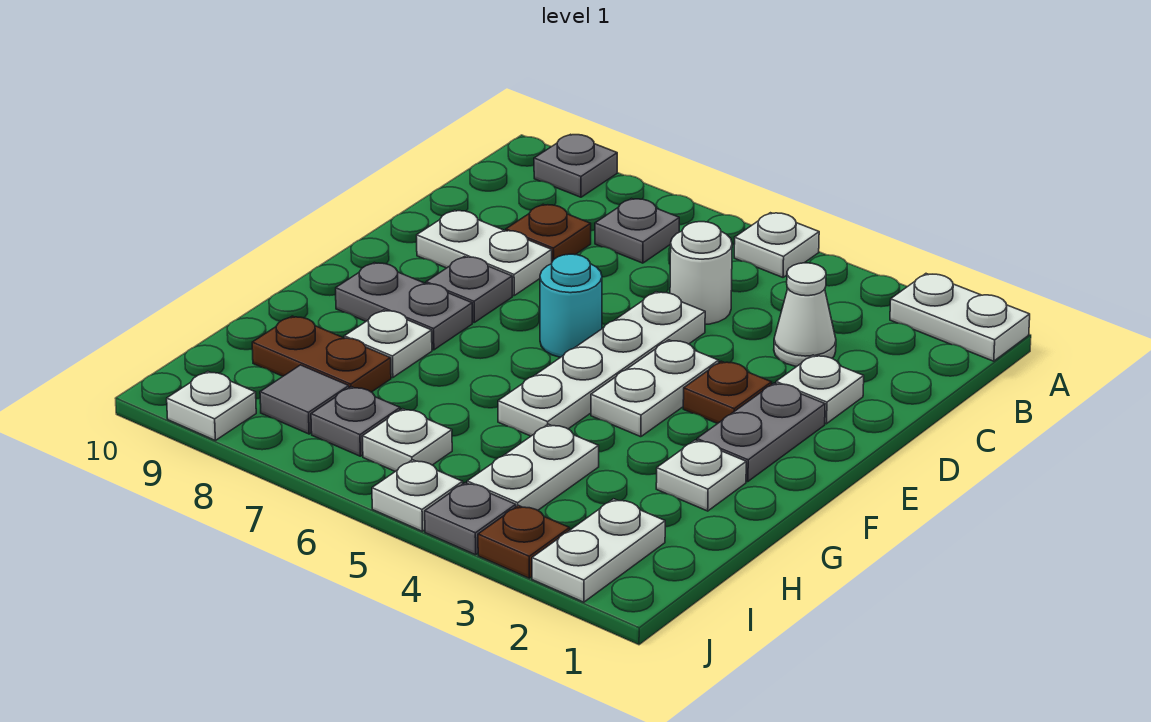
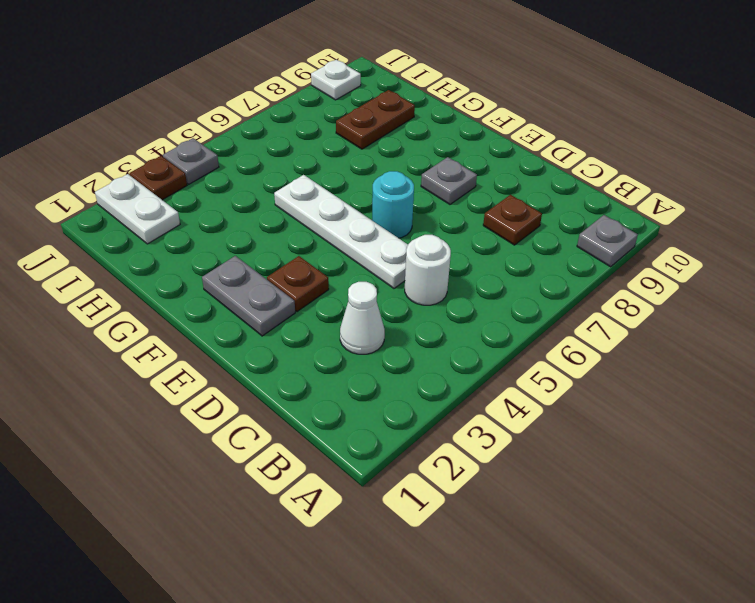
none -> white 1x2 plate [890,274,1030,361]
none -> white 1x1 plate [734,213,819,277]
none -> grey 1x1 plate [595,199,679,263]

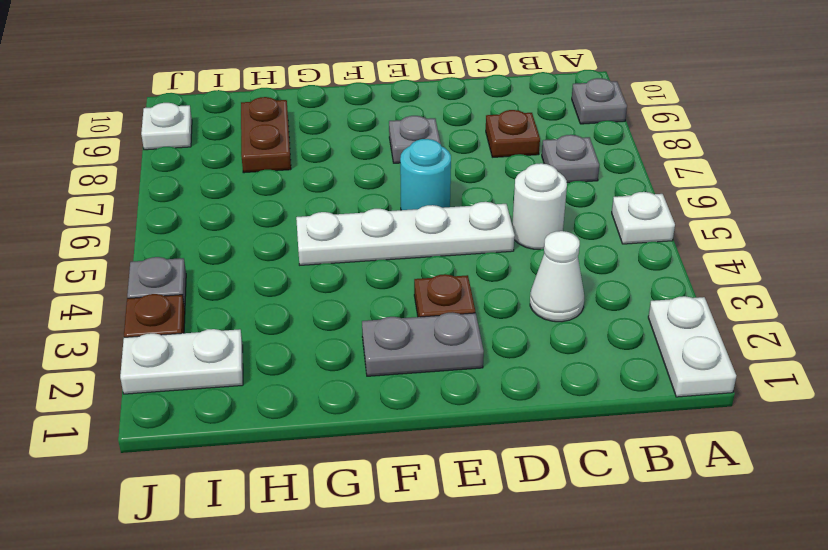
none -> white 1x1 plate [776,355,864,424]
none -> white 1x2 plate [417,210,552,296]
none -> white 1x2 plate [591,340,719,437]

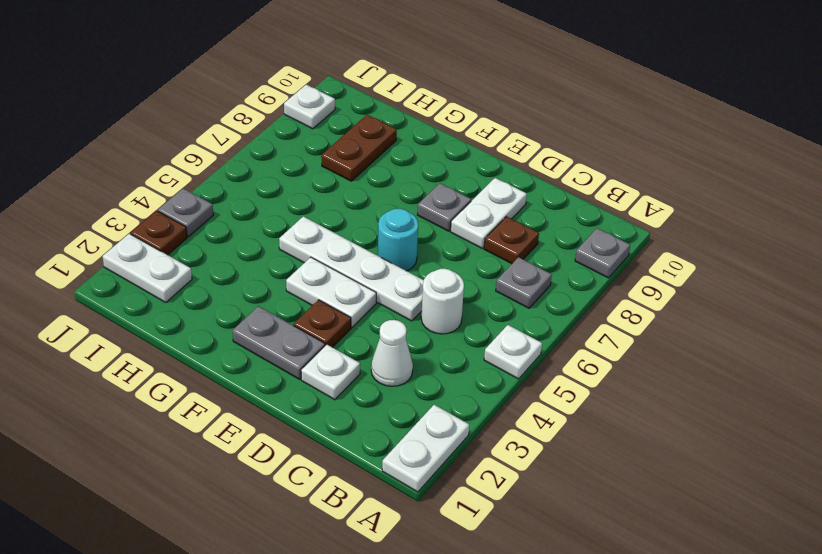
none -> grey 1x2 plate [336,263,472,350]
none -> white 1x1 plate [656,440,746,511]
none -> white 1x1 plate [344,310,432,378]

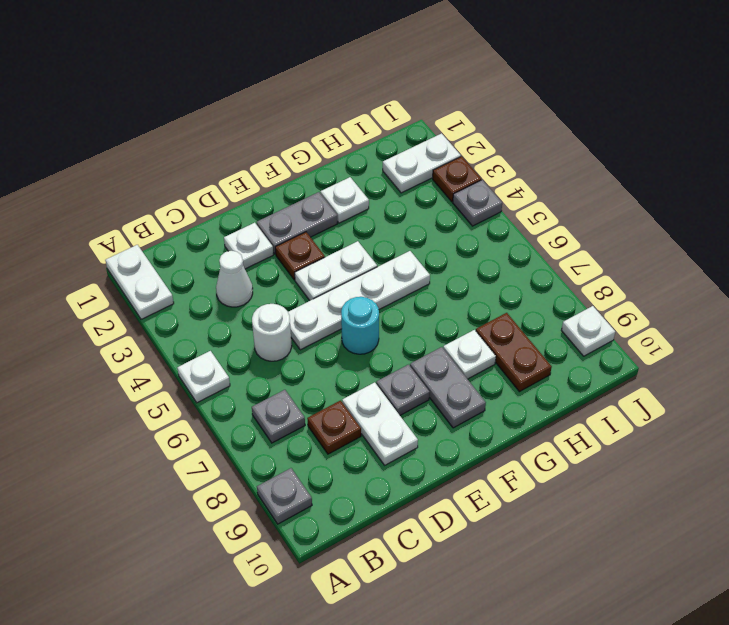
none -> white 1x2 plate [467,424,599,510]
none -> white 1x1 plate [362,409,452,471]
none -> grey 1x1 plate [311,387,400,456]

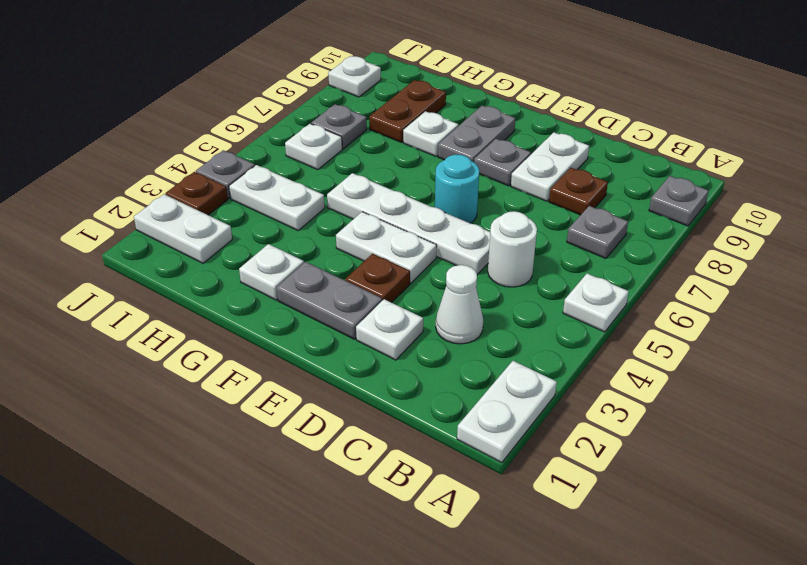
none -> grey 1x1 tile [260,365,349,434]
none -> white 1x1 plate [372,460,463,531]

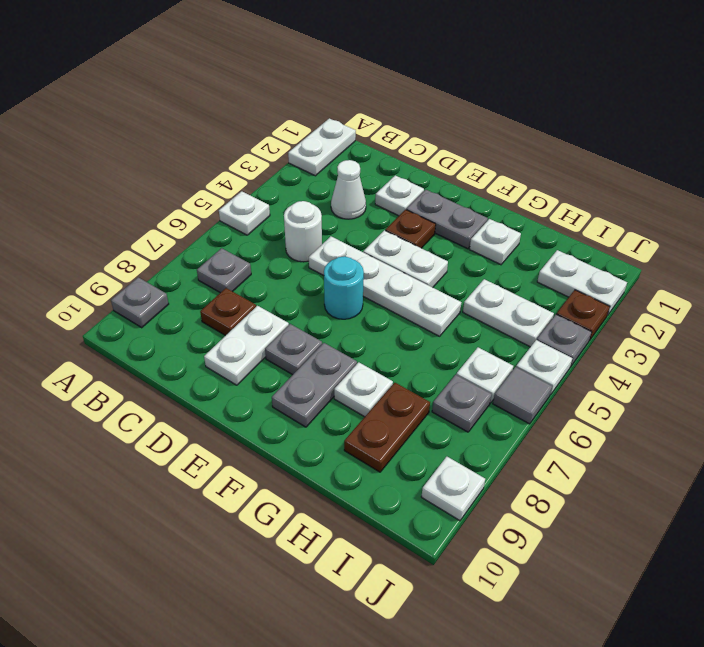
grey 1x1 tile [493,367,552,424] -> grey 1x1 tile moved to [260,365,349,434]

